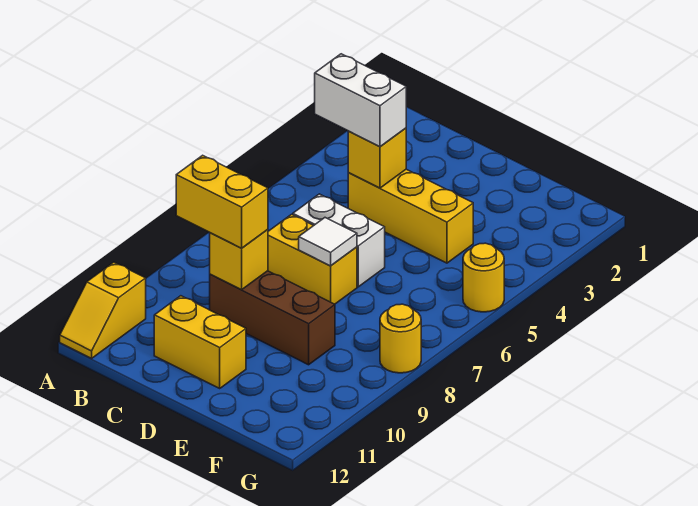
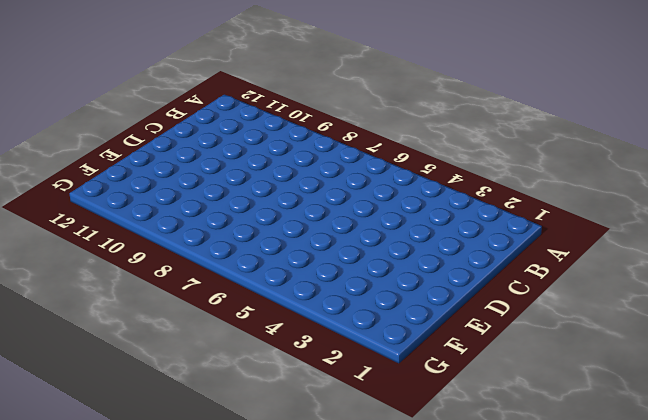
none -> yellow 1x2 slope [60,262,146,358]
none -> yellow 1x3 brick [348,169,473,263]
none -> white 1x2 brick [293,194,385,287]

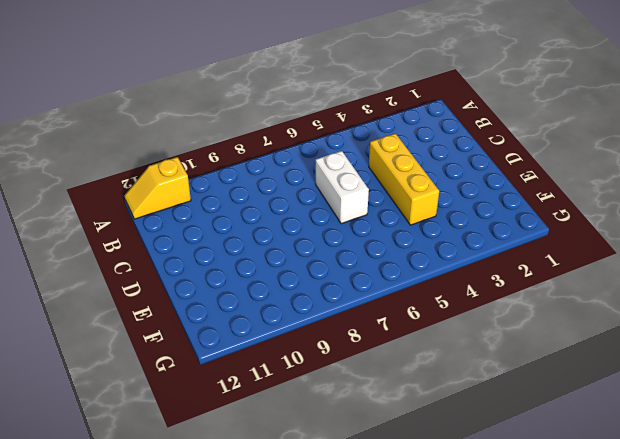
none -> yellow 1x2 brick [268,214,357,304]
none -> brown 1x3 brick [210,271,335,365]
none -> yellow 1x2 brick [154,296,246,388]

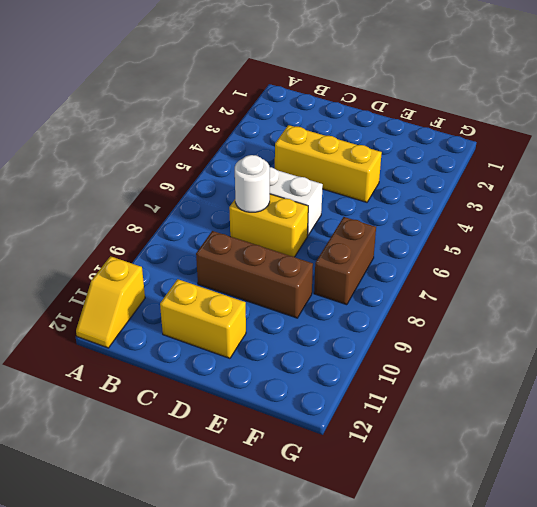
white 1x1 round brick [235,155,270,212] -> none
brown 1x2 brick [314,217,376,305] -> none
none -> yellow 1x1 round brick [463,243,504,312]
none -> yellow 1x1 round brick [380,304,421,373]
none -> yellow 1x1 brick [348,128,406,188]

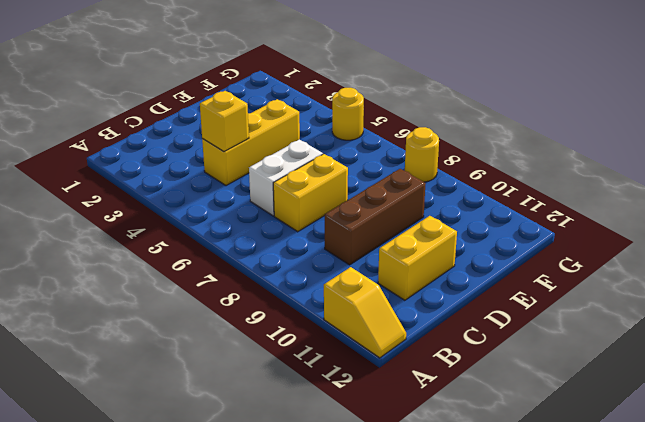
none -> yellow 1x1 brick [210,229,268,290]
none -> white 1x1 tile [299,218,357,266]
none -> white 1x2 brick [315,54,406,147]

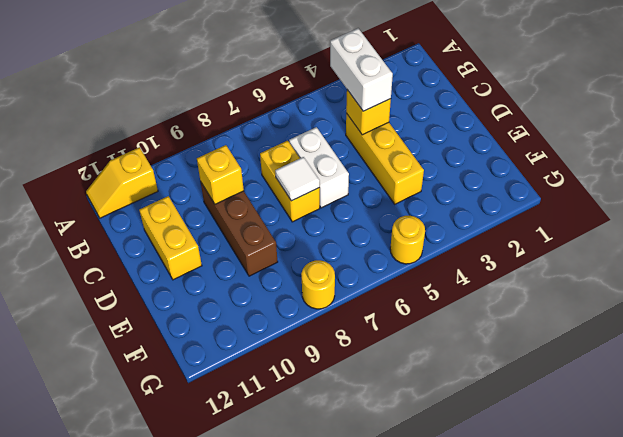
none -> yellow 1x2 brick [176,155,268,248]

